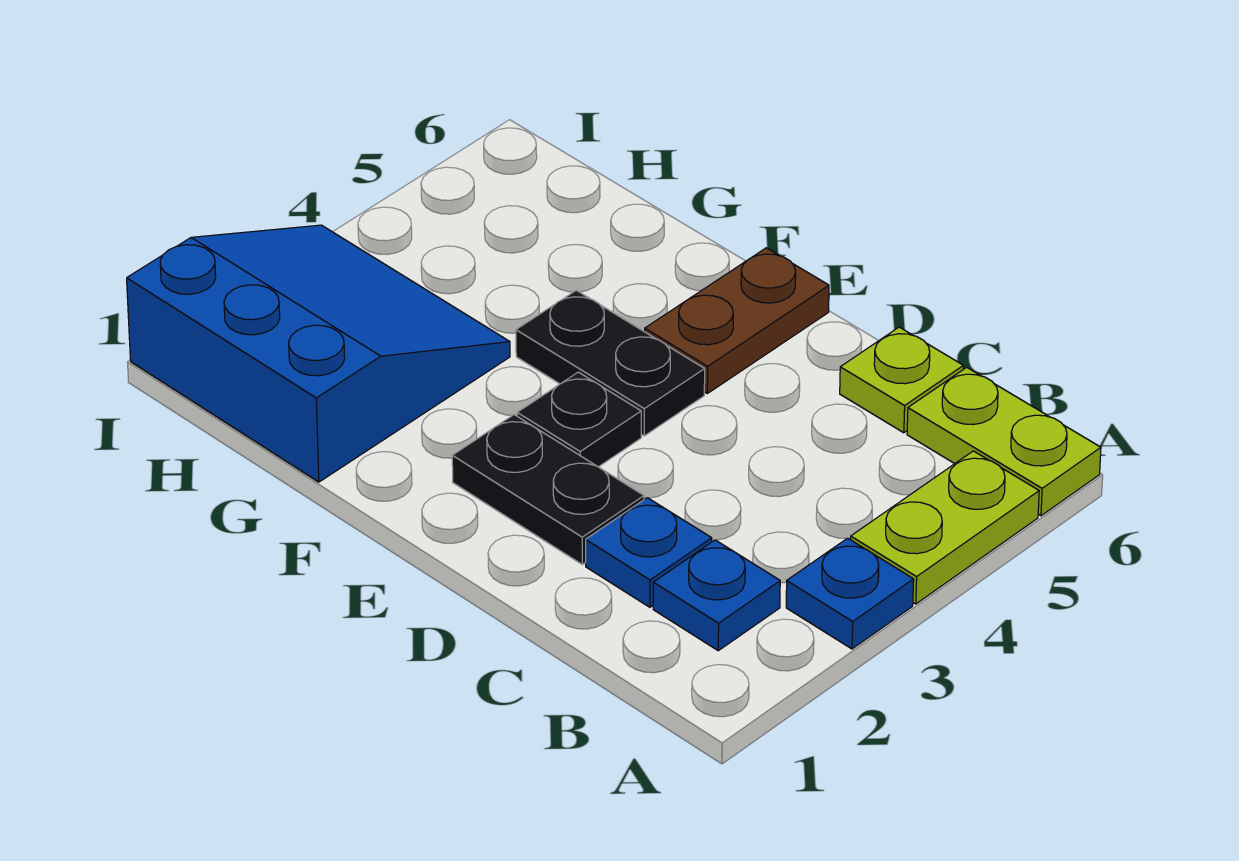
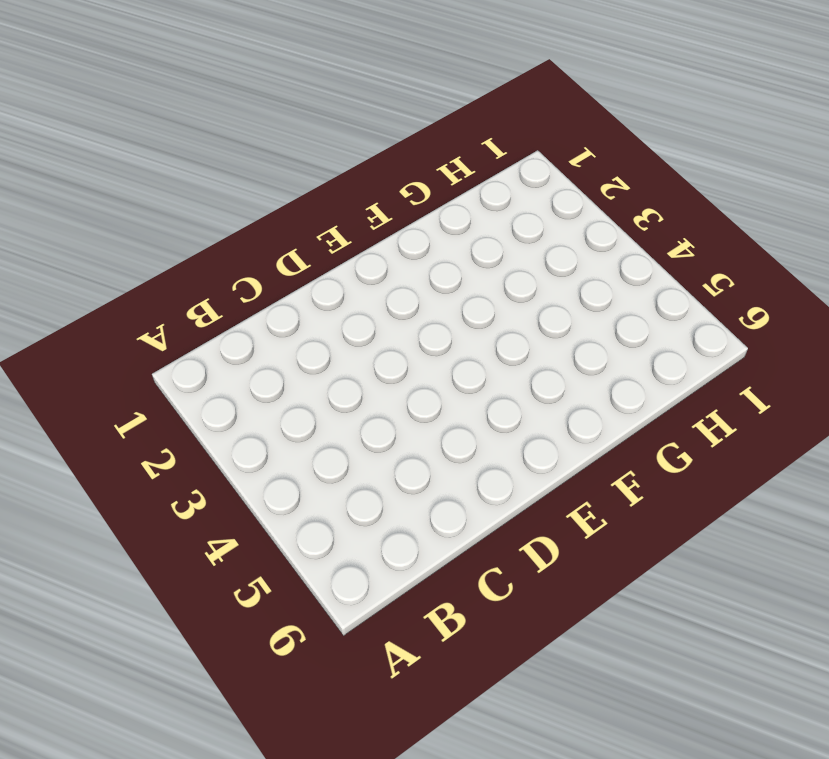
none -> blue 1x1 plate [786,538,914,649]
none -> lime 1x2 plate [851,451,1039,604]

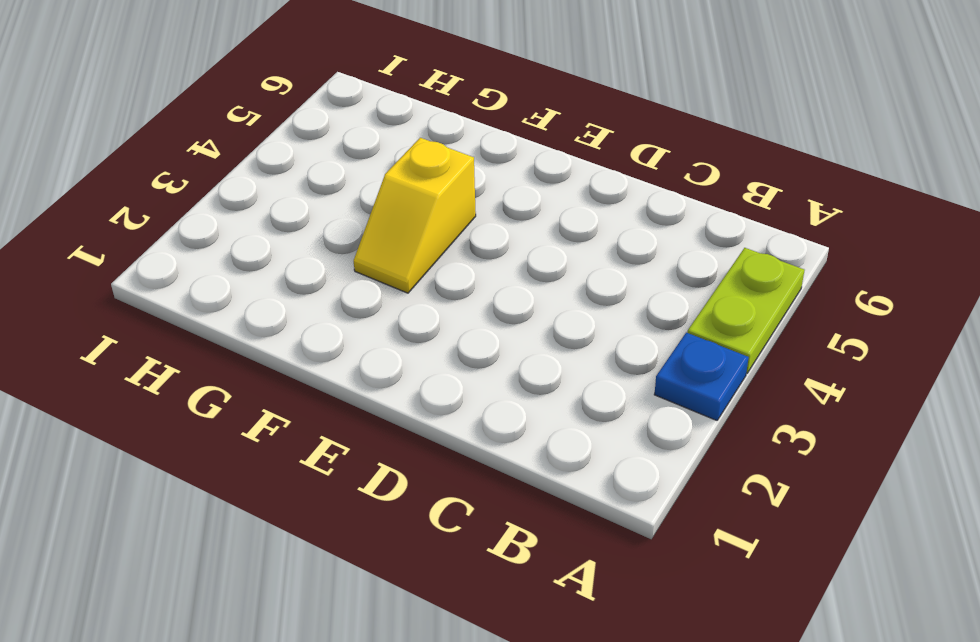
yellow 1x2 slope [354,138,476,293] -> black 1x2 plate [516,290,705,436]
none -> lime 1x2 plate [907,367,1101,516]
none -> blue 1x1 plate [653,540,780,651]

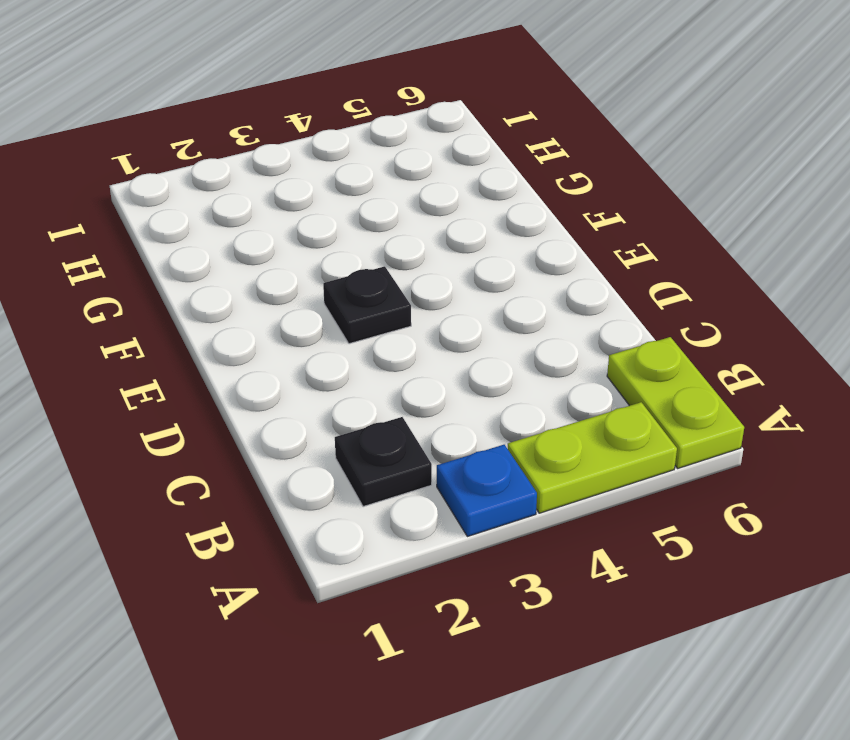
black 1x1 plate [335,417,432,507] -> blue 1x1 plate [653,540,780,651]
none -> blue 1x1 plate [586,498,712,607]
none -> lime 1x1 plate [840,327,963,433]

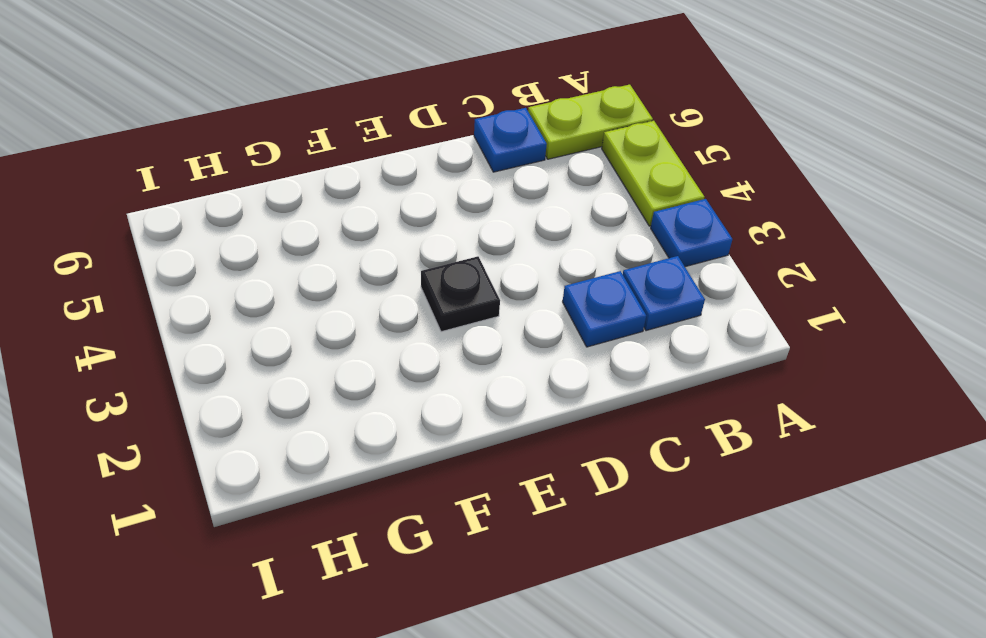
blue 1x1 plate [474,108,547,172] -> lime 1x1 plate [840,327,963,433]
none -> black 1x2 plate [452,415,644,564]
none -> black 1x2 plate [516,290,705,436]

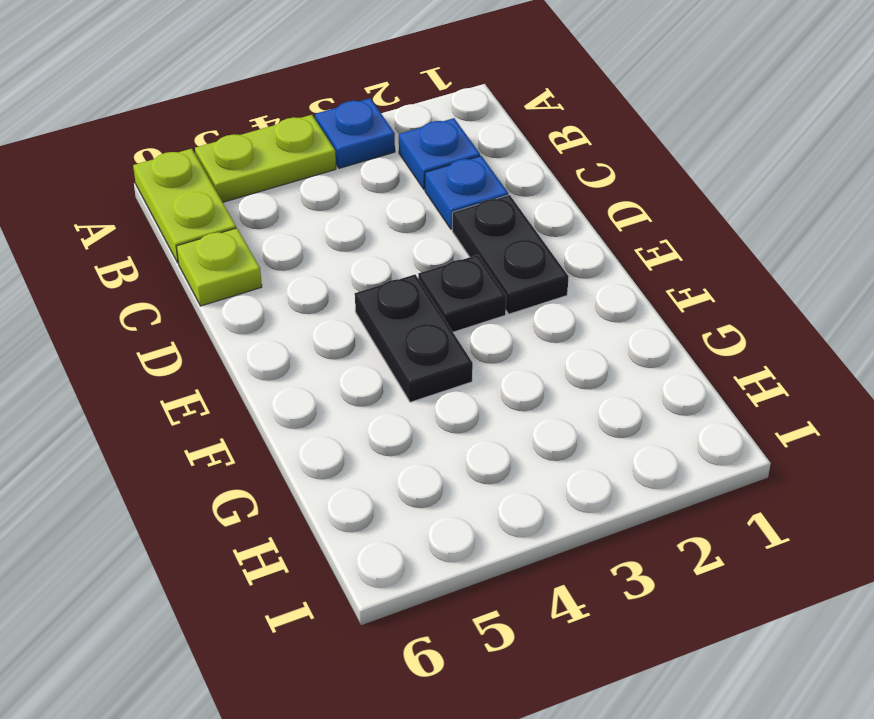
none -> brown 1x2 plate [645,248,829,393]
none -> blue 3x3 slope [127,225,510,482]

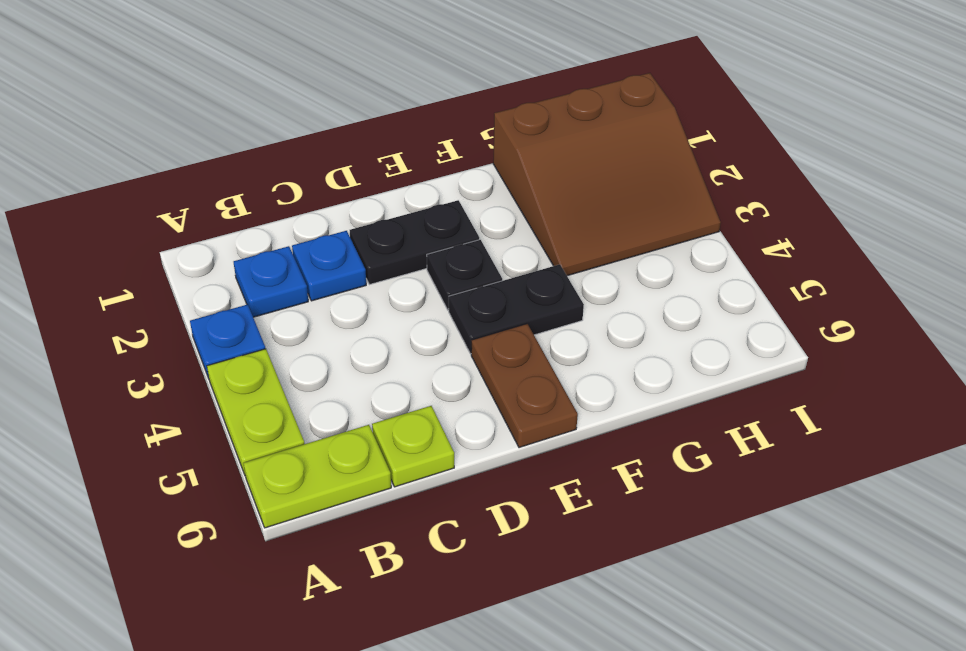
brown 3x3 slope [493,73,721,276] -> blue 3x3 slope [127,225,510,482]

